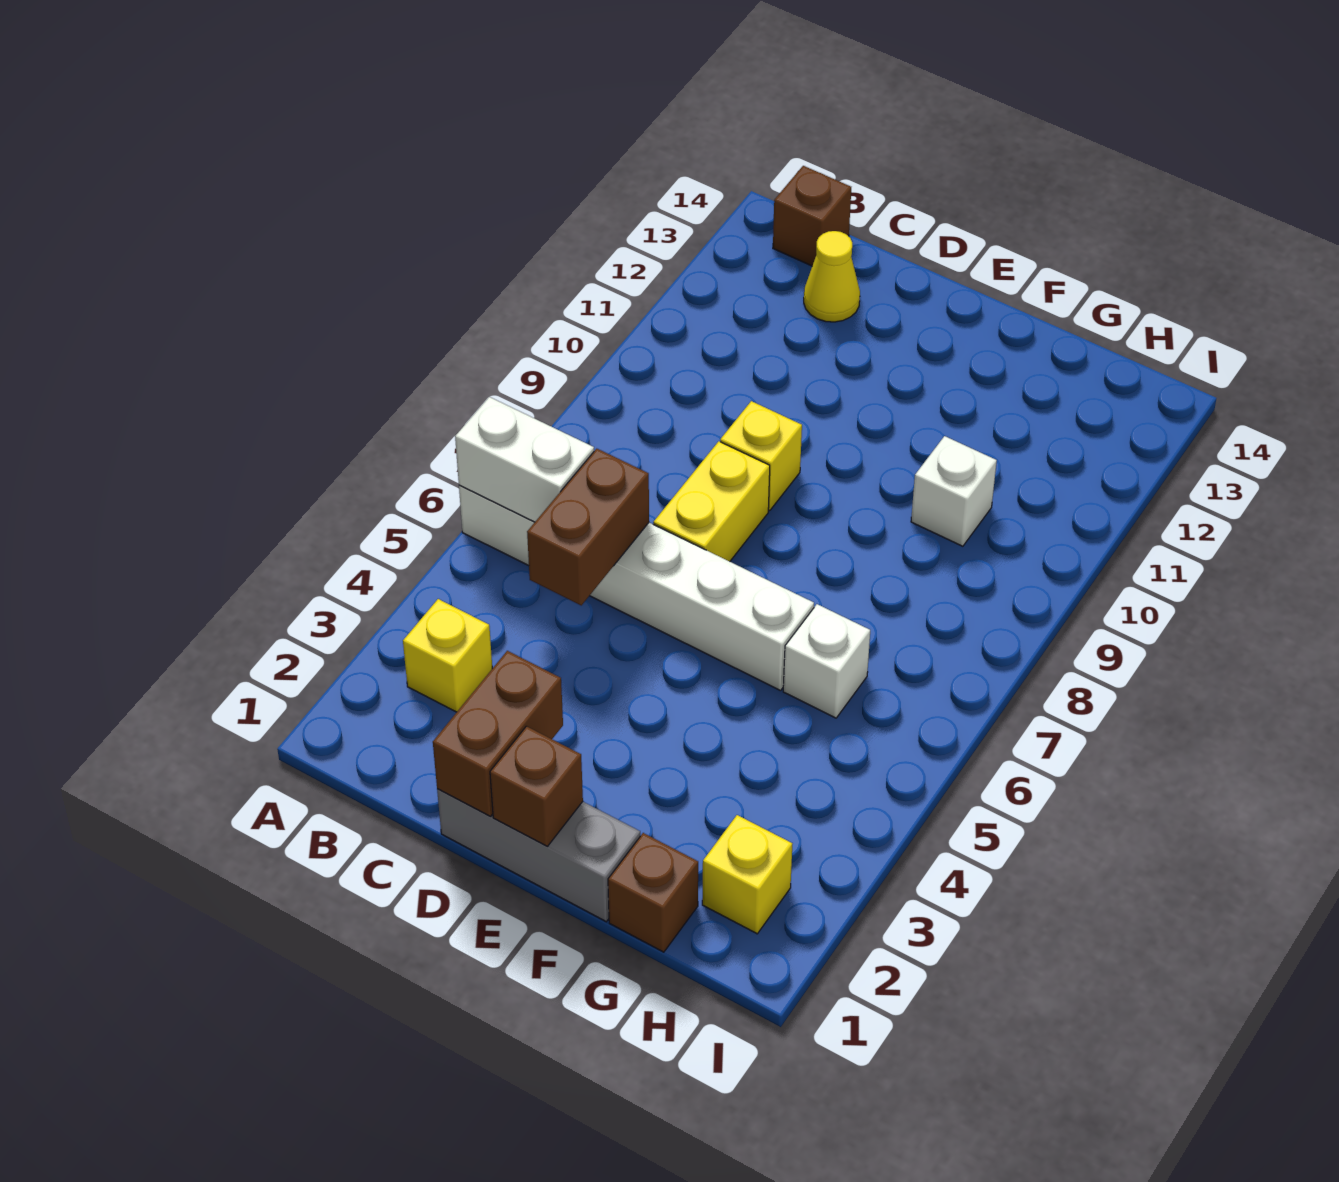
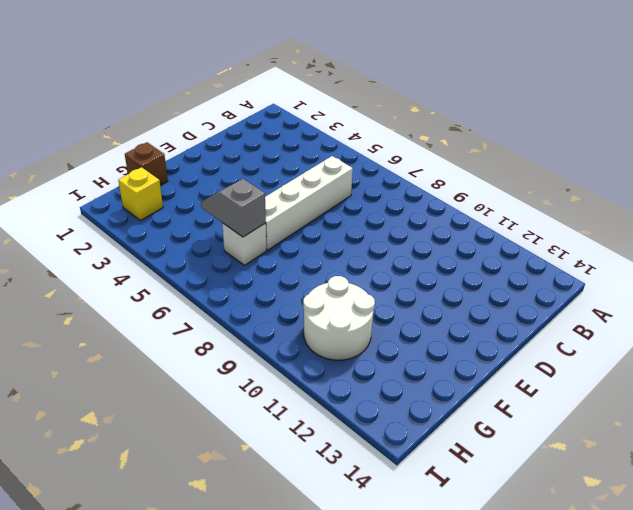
white 1x4 brick [265,156,353,250] -> white 1x6 brick [459,485,814,691]
grey 1x2 slope [201,179,266,237] -> none
white 2x2 round brick [303,276,375,360] -> white 1x1 brick [911,436,997,546]
none -> yellow 1x1 brick [403,599,492,712]
none -> brown 1x1 brick [773,166,851,266]
none -> yellow 1x1 cone [804,231,860,322]

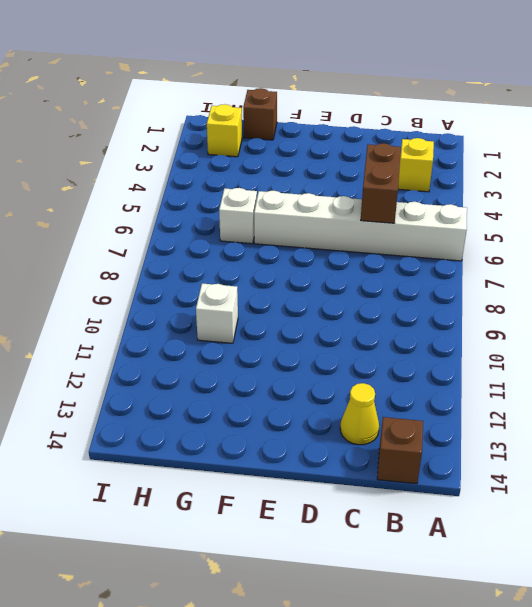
none -> grey 1x3 brick [437,789,640,922]
none -> yellow 1x2 brick [653,441,770,561]
none -> yellow 1x1 brick [720,401,802,511]

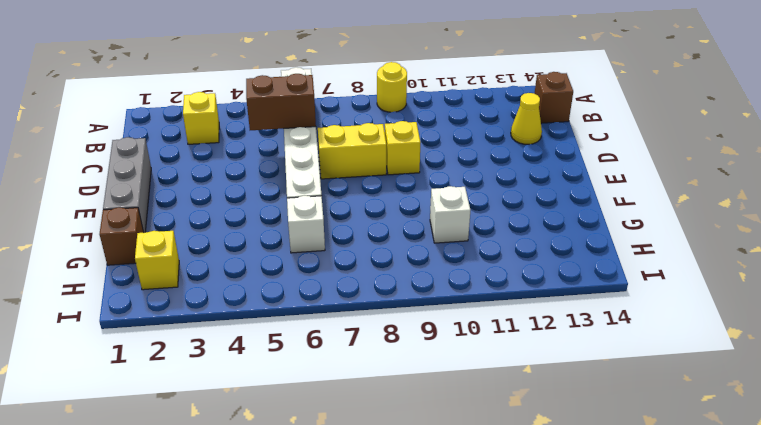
yellow 1x1 round brick [377,62,407,112] -> none
none -> white 1x2 brick [455,397,594,522]
none -> brown 1x2 brick [433,651,563,816]
none -> brown 1x1 brick [490,726,583,846]

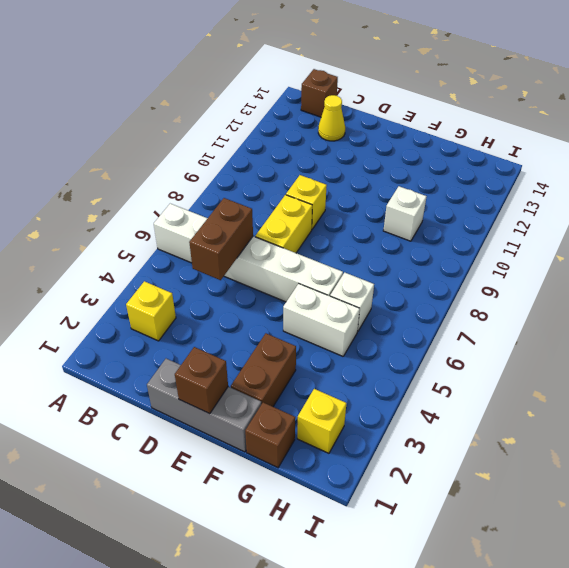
brown 1x2 brick [231,333,296,407] -> brown 1x2 brick moved to [433,651,563,816]
white 1x2 brick [283,284,360,356] -> white 1x2 brick moved to [455,397,594,522]

